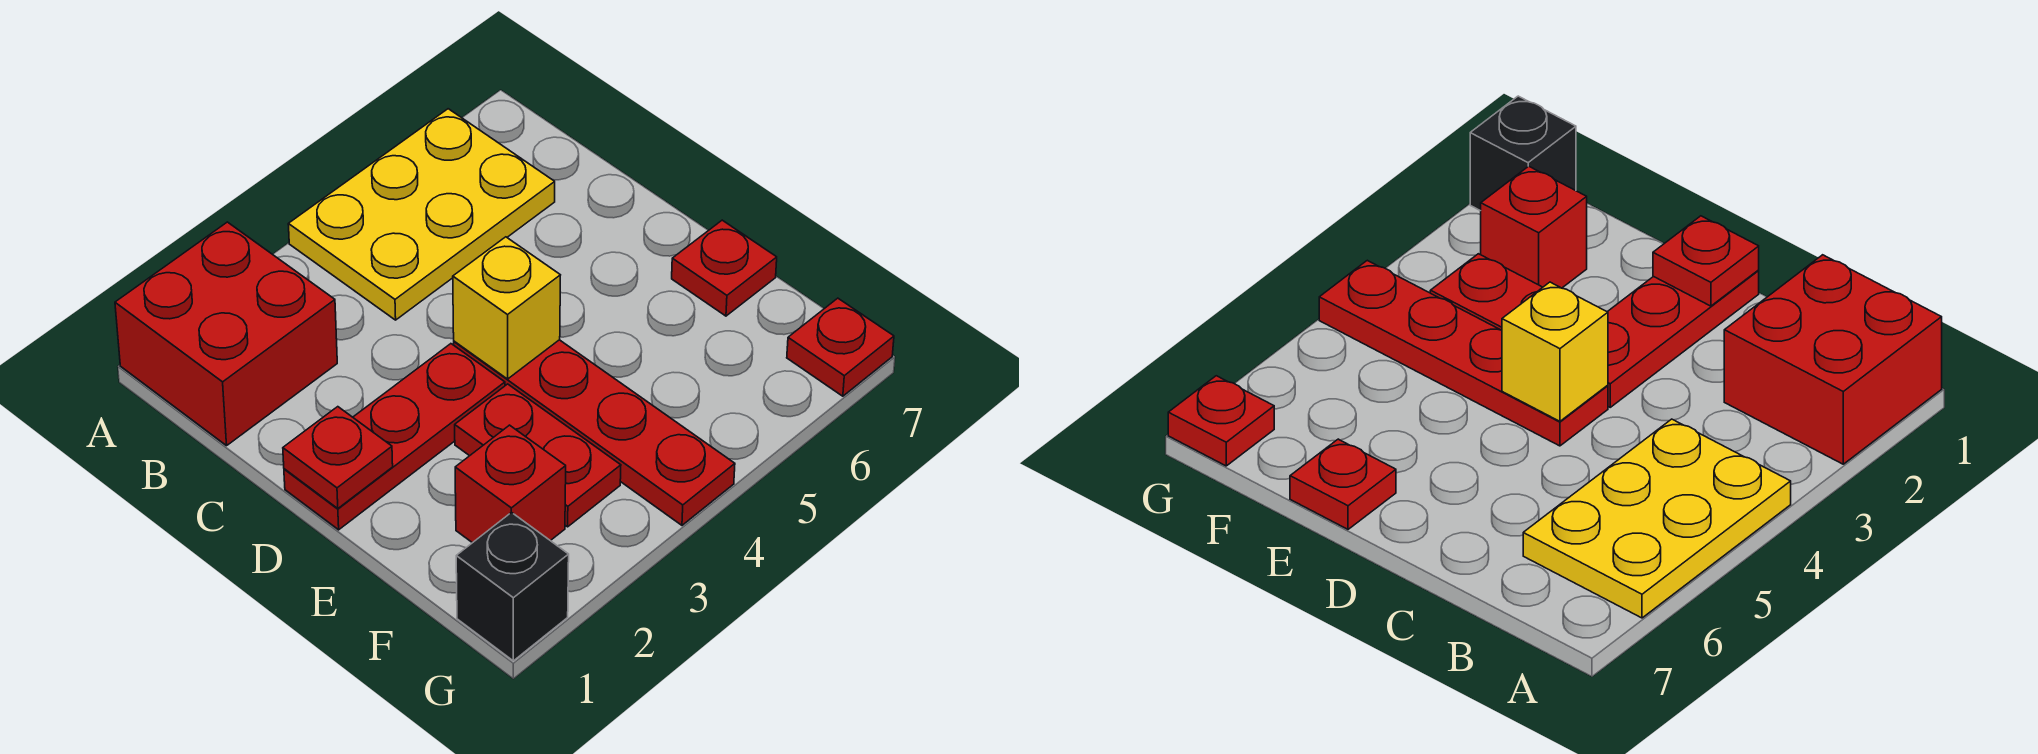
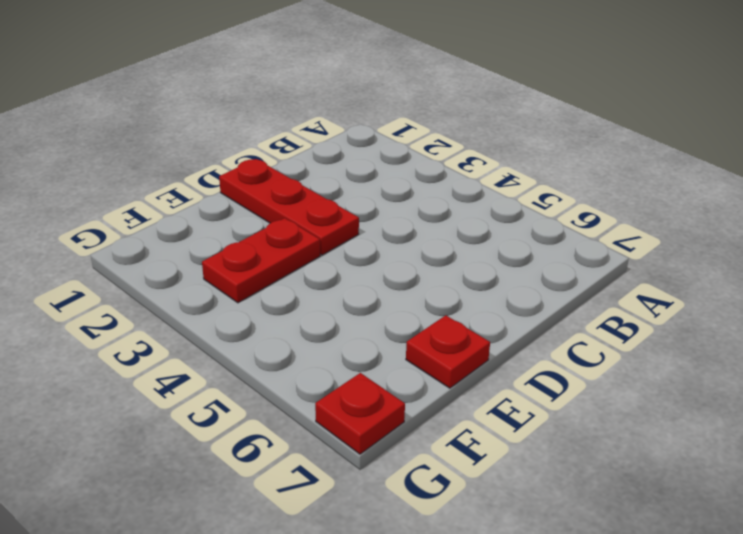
none -> red 2x2 brick [115,222,337,446]
none -> yellow 2x3 plate [288,109,555,320]

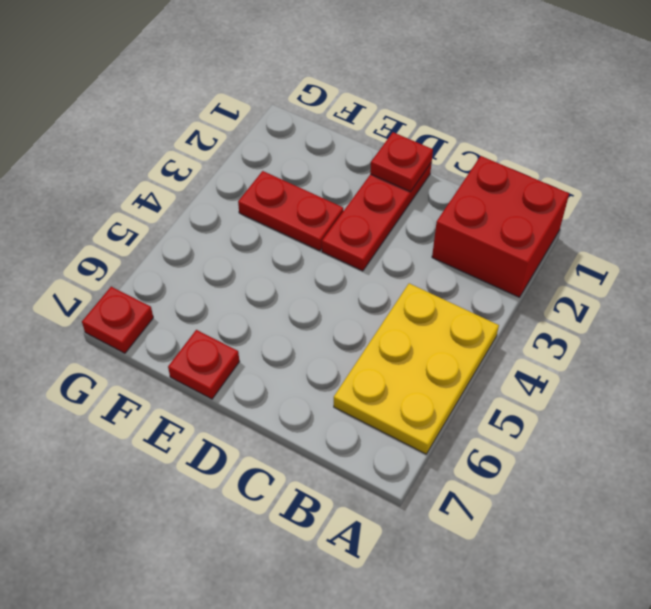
none -> red 1x4 plate [454,340,735,525]
none -> red 1x1 brick [455,425,566,543]

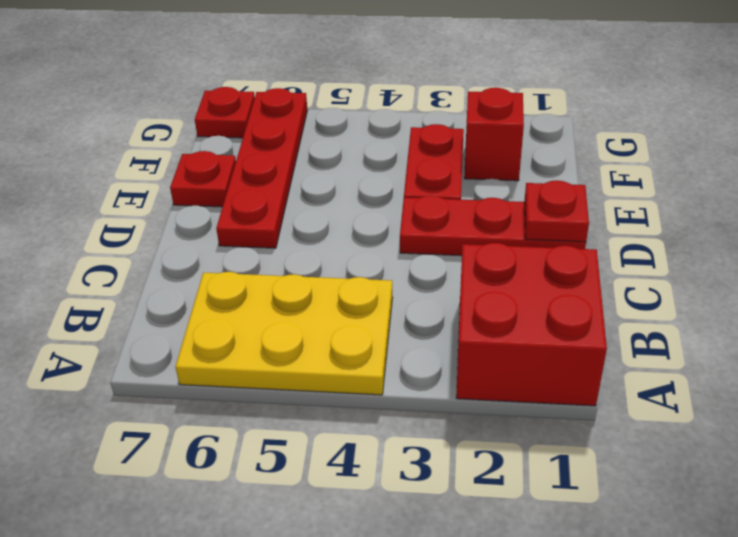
red 1x4 plate [216,88,307,248] -> red 1x4 plate moved to [454,340,735,525]
none -> black 1x1 brick [456,512,569,661]
none -> yellow 1x1 brick [453,237,560,379]

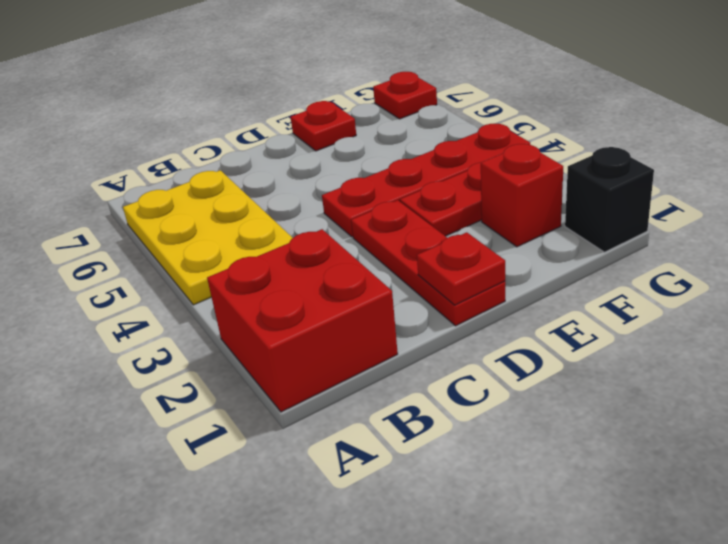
none -> yellow 1x1 brick [453,237,560,379]

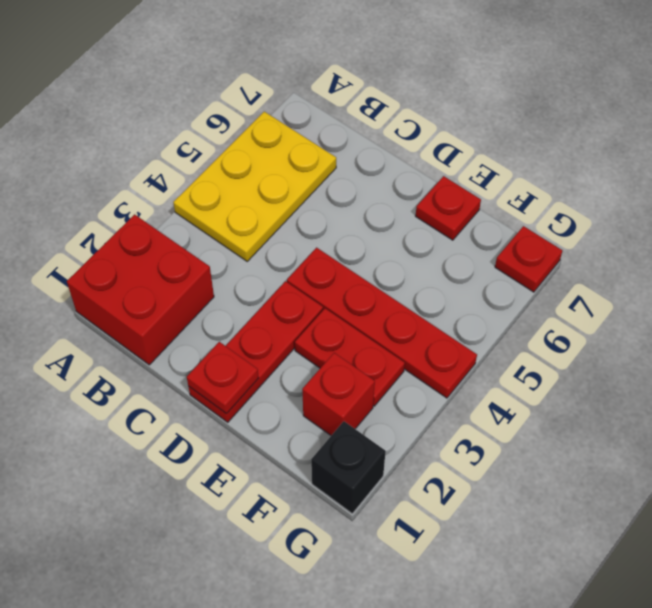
none -> yellow 1x1 brick [453,237,560,379]

